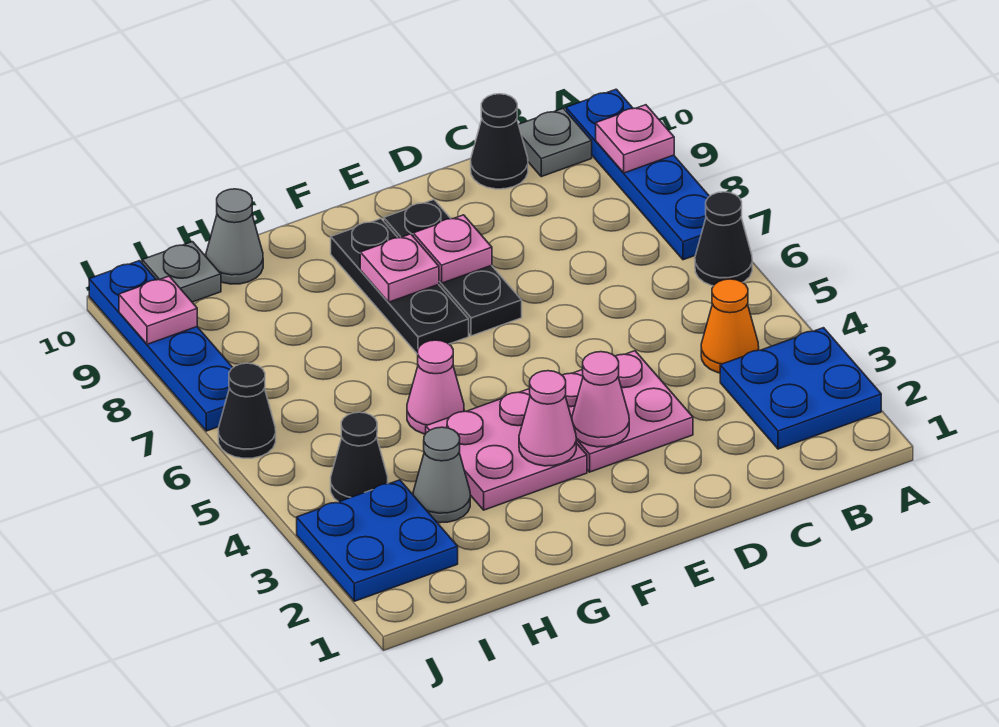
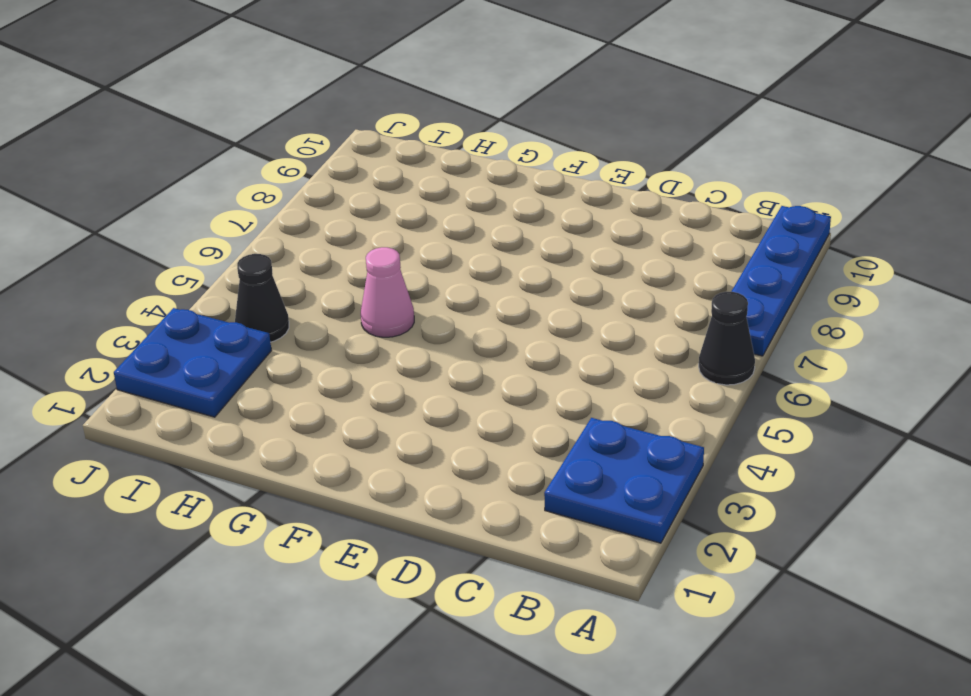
none -> orange 1x1 cone [701,279,759,373]
none -> grey 1x1 plate [519,108,592,177]
none -> black 1x1 cone [471,94,528,189]

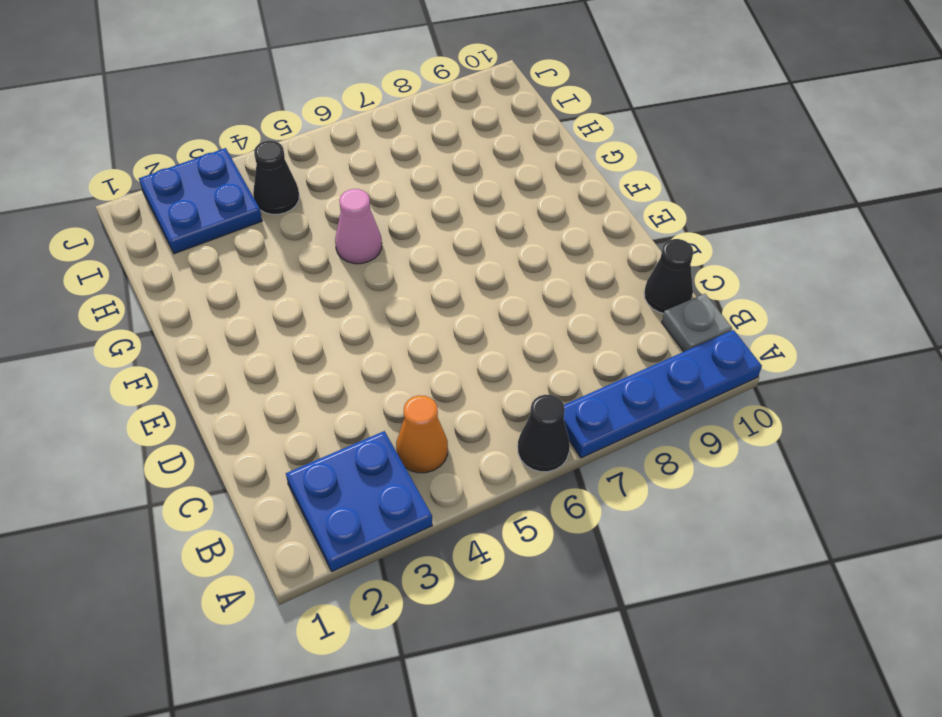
none -> pink 2x2 plate [562,351,693,472]
none -> black 1x3 plate [384,200,522,336]
none -> pink 2x2 plate [426,389,587,510]

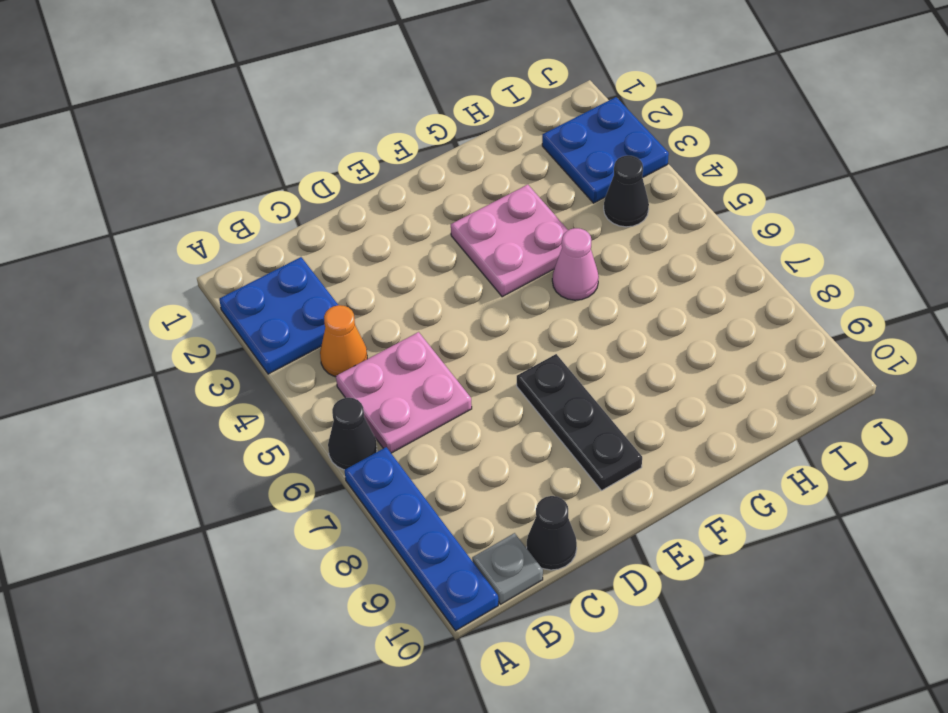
pink 2x2 plate [336,332,472,453] -> pink 2x2 plate moved to [562,351,693,472]
none -> black 1x3 plate [331,219,469,354]
none -> grey 1x1 cone [413,427,470,523]
none -> grey 1x1 cone [206,189,263,284]

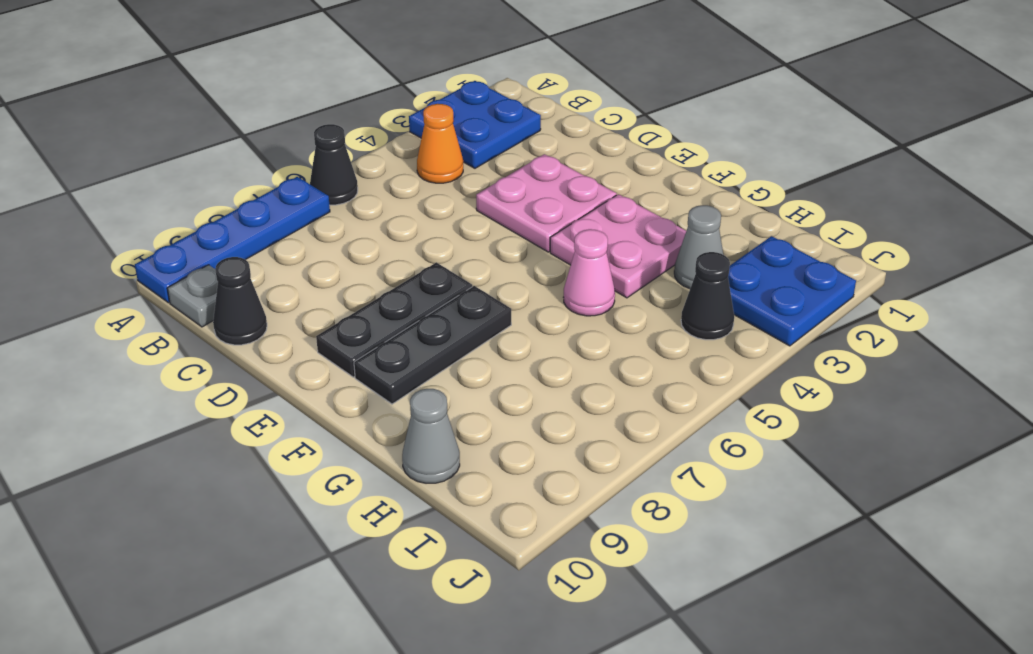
none -> grey 1x1 plate [142,242,221,302]
none -> black 1x1 cone [218,363,276,458]
none -> blue 1x4 plate [89,261,233,431]

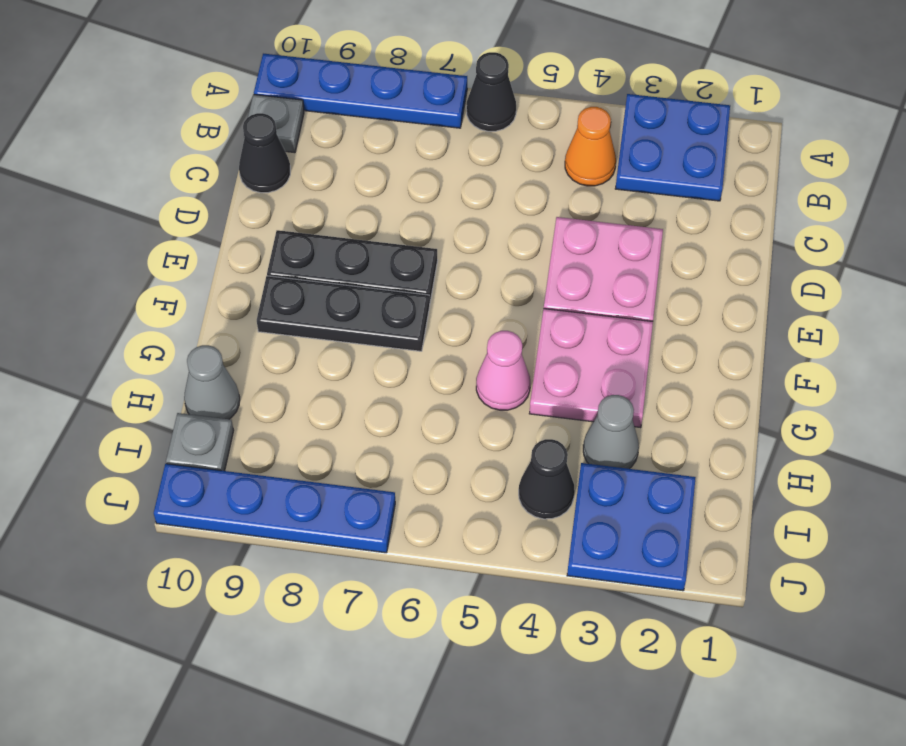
none -> black 1x1 cone [218,363,276,458]
none -> pink 1x1 plate [596,105,674,173]
none -> pink 1x1 cone [572,352,629,447]

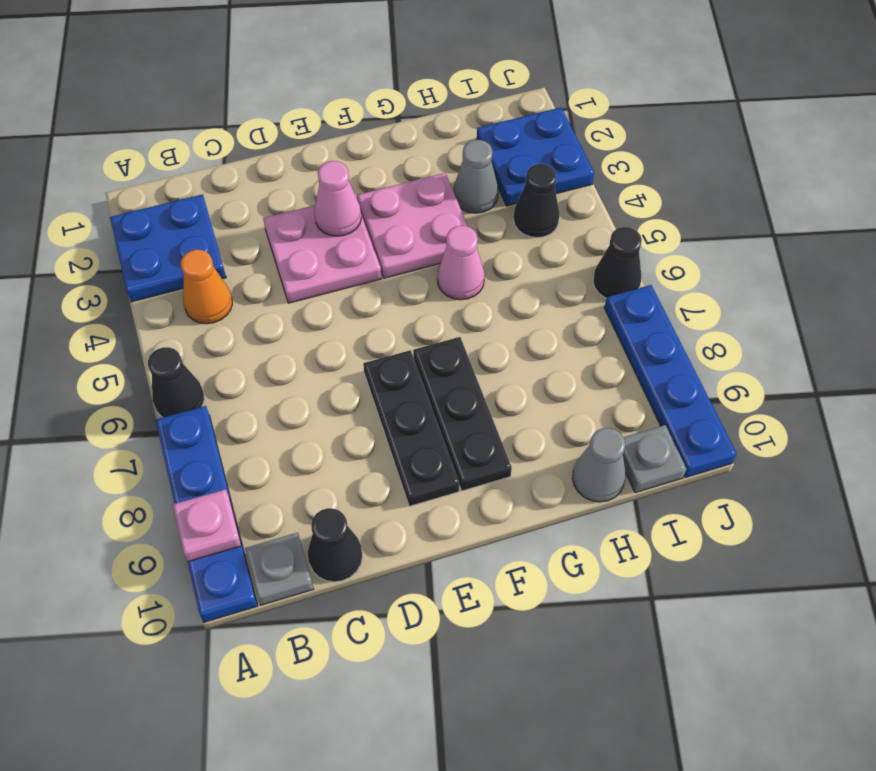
none -> pink 1x1 plate [413,215,492,283]
none -> pink 1x1 cone [519,371,576,466]
none -> pink 1x1 plate [360,234,439,302]

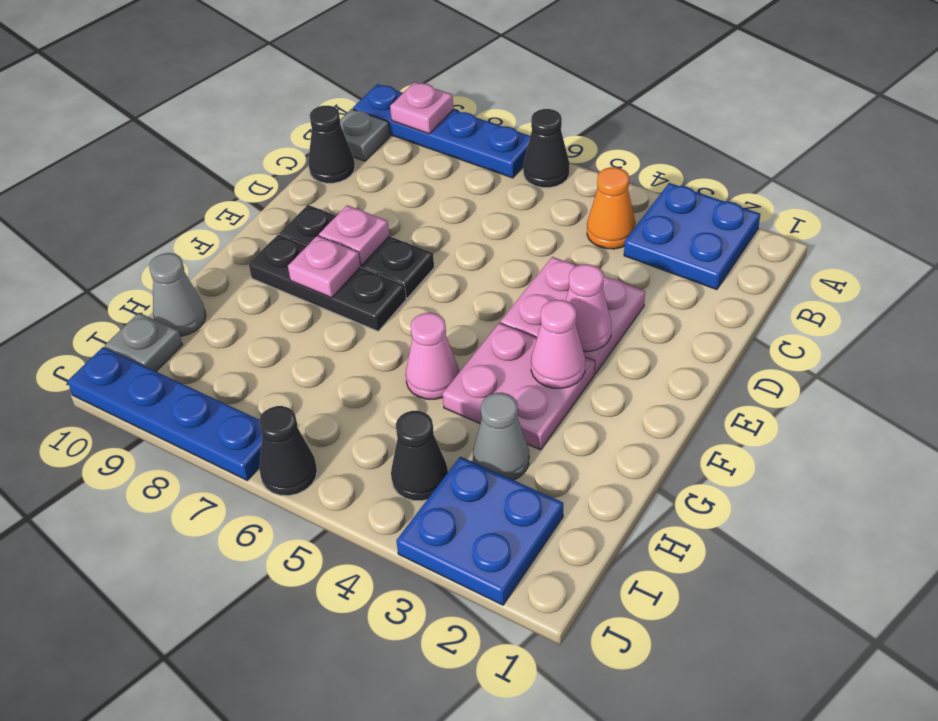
none -> pink 1x1 plate [119,276,197,344]

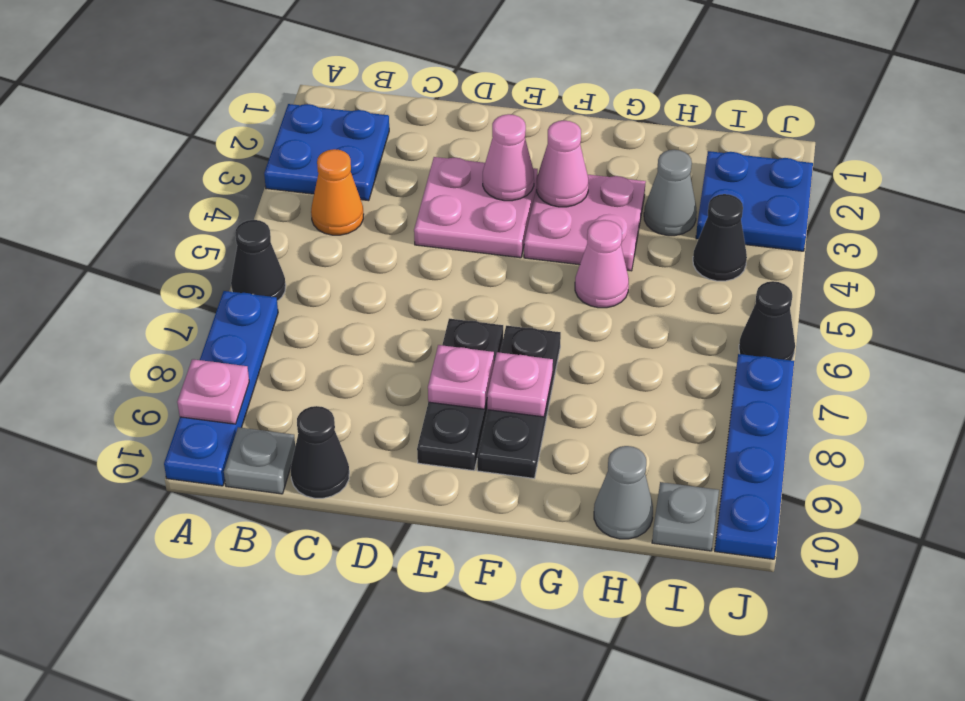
none -> pink 1x1 plate [119,276,197,344]

